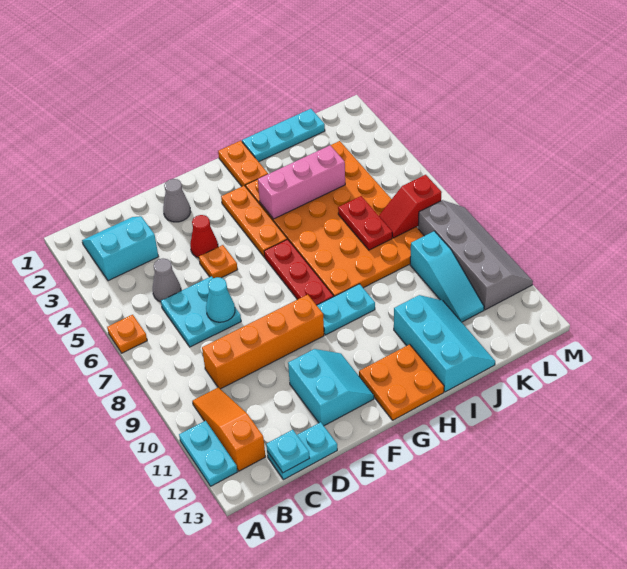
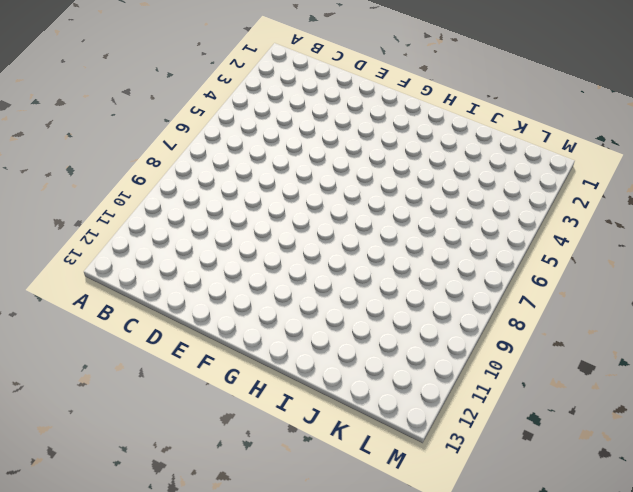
none -> orange 1x1 plate [107,315,147,353]
none -> cyan 1x2 plate [179,421,237,486]
none -> cyan 2x2 slope [82,216,159,281]

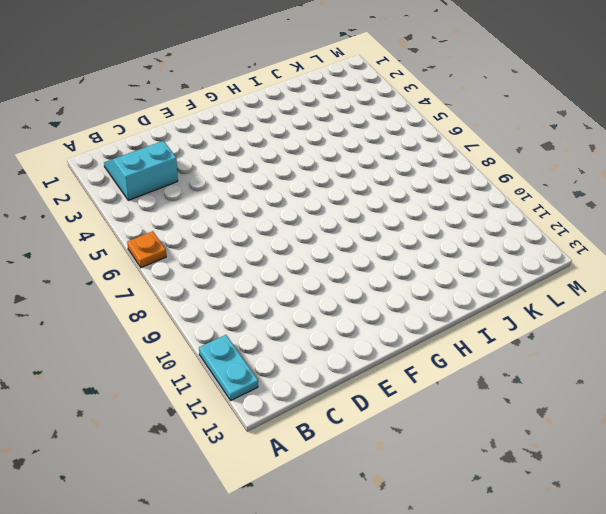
none -> orange 1x3 slope [192,387,265,471]
none -> grey 1x1 cone [153,259,181,302]
none -> cyan 2x2 plate [161,276,241,347]

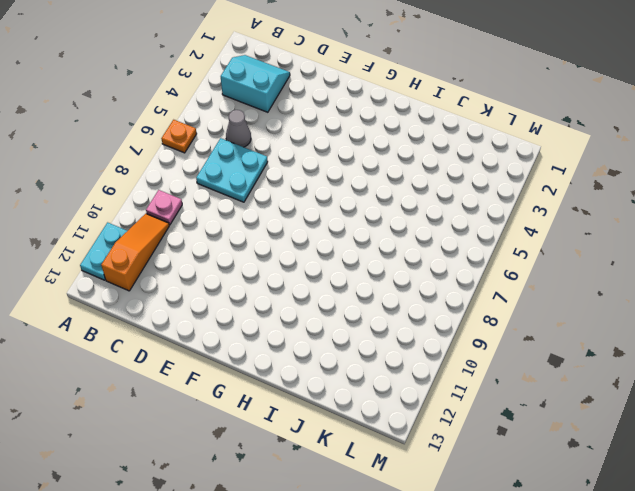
pink 1x1 plate [146,190,182,225] -> none
none -> orange 1x4 brick [202,295,324,389]
none -> cyan 1x2 plate [267,422,337,480]
none -> grey 1x1 cone [163,179,191,222]

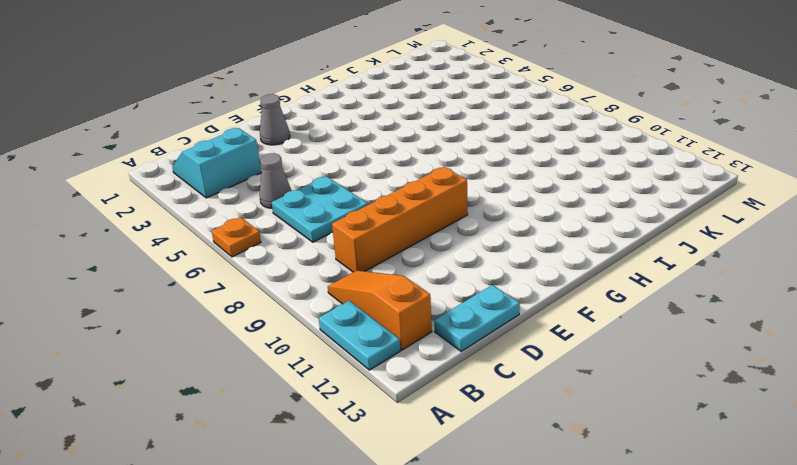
none -> red 1x1 cone [190,215,218,258]
none -> orange 1x1 plate [199,245,238,278]
none -> cyan 2x2 slope [288,349,374,426]

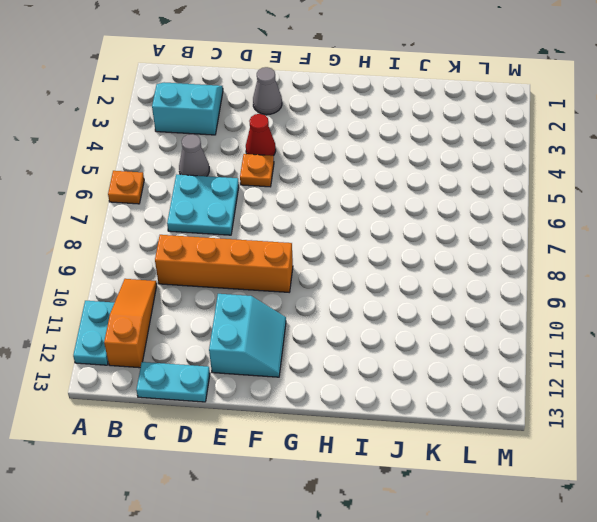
none -> orange 1x3 plate [221,186,287,257]
none -> red 1x3 plate [264,239,334,305]
none -> cyan 1x2 plate [317,284,375,335]

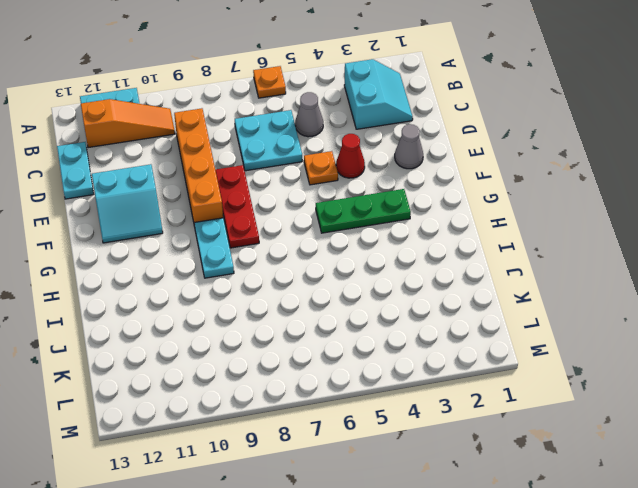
red 1x3 plate [215,165,259,248] -> red 1x3 plate turned to [264,239,334,305]
green 1x3 plate [316,189,411,233] -> orange 1x3 plate [221,186,287,257]
none -> orange 2x2 plate [359,344,444,420]
none -> orange 1x2 plate [218,141,268,187]
none -> orange 4x6 plate [246,141,424,296]

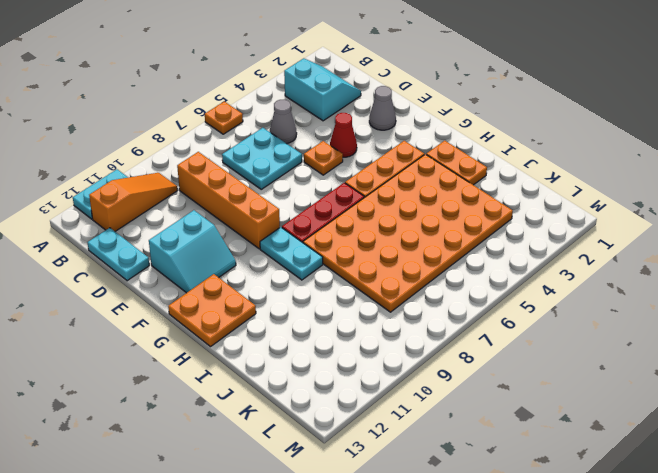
orange 1x2 plate [426,141,487,185] -> orange 1x2 plate turned to [218,141,268,187]
none -> cyan 1x3 plate [242,109,325,162]
none -> cyan 2x3 slope [394,295,495,392]
none -> cyan 1x3 slope [410,231,484,322]

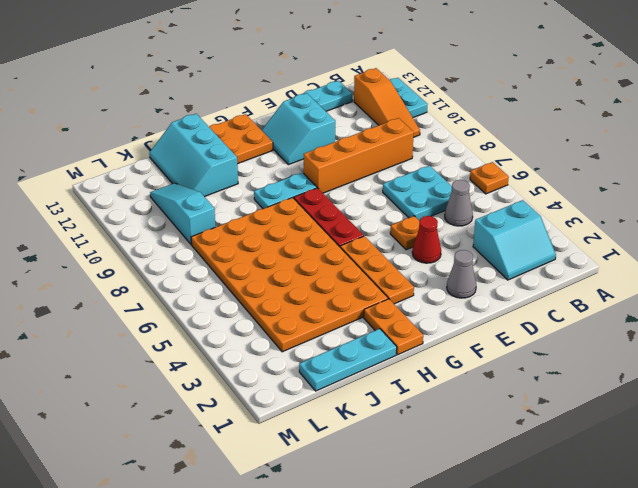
none -> grey 2x4 slope [418,200,533,310]
none -> cyan 1x1 plate [266,430,309,473]
none -> cyan 1x1 cone [206,277,235,322]

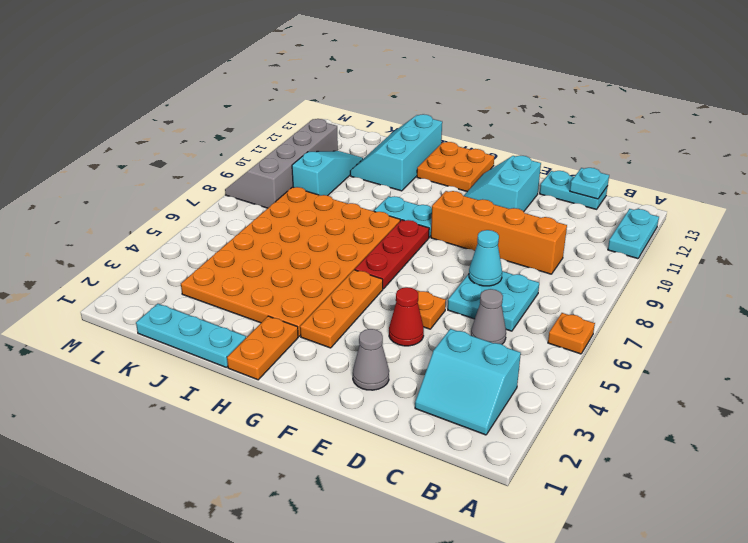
none -> orange 1x3 slope [192,387,265,471]
none -> pink 1x3 brick [258,145,345,219]
none -> red 1x2 plate [338,196,392,250]

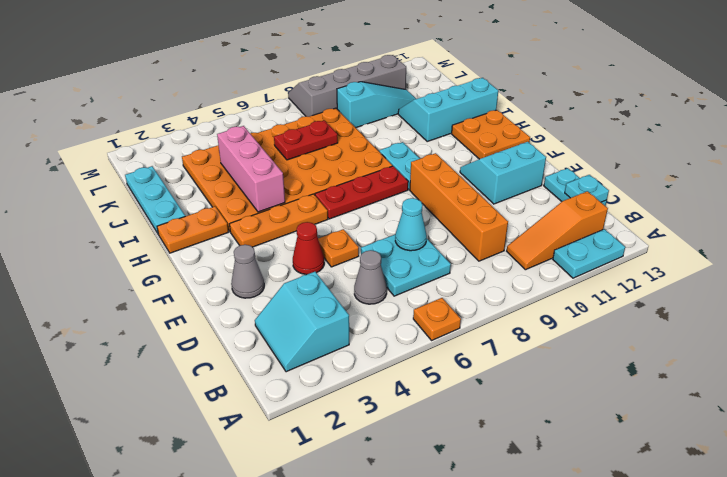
none -> red 1x2 slope [379,175,442,238]

